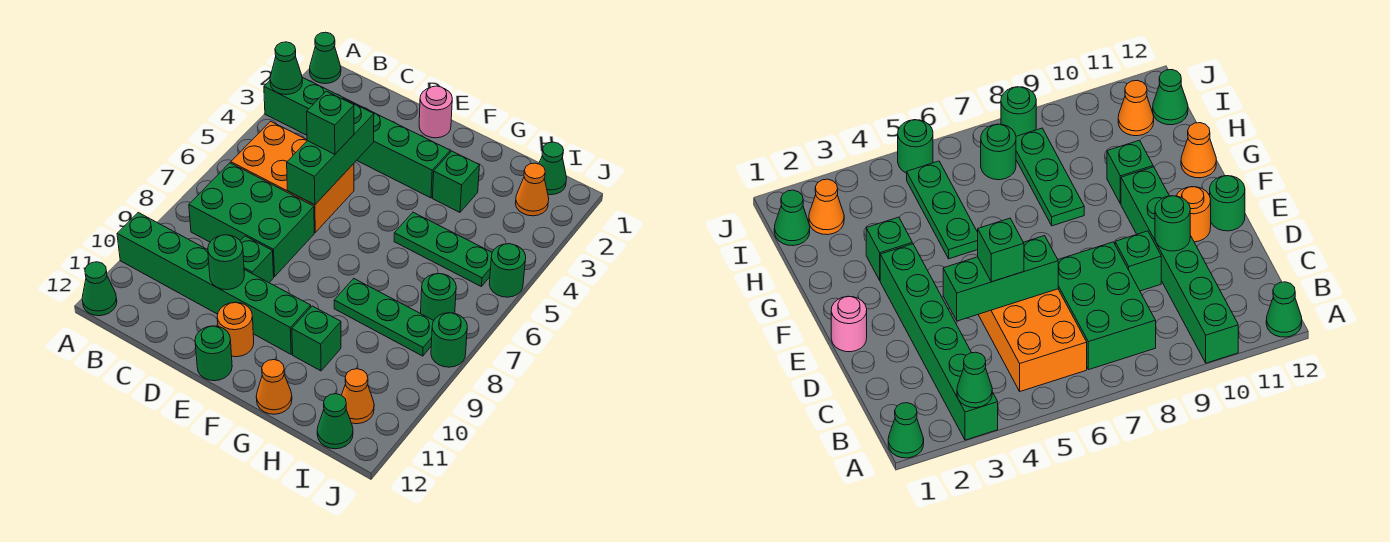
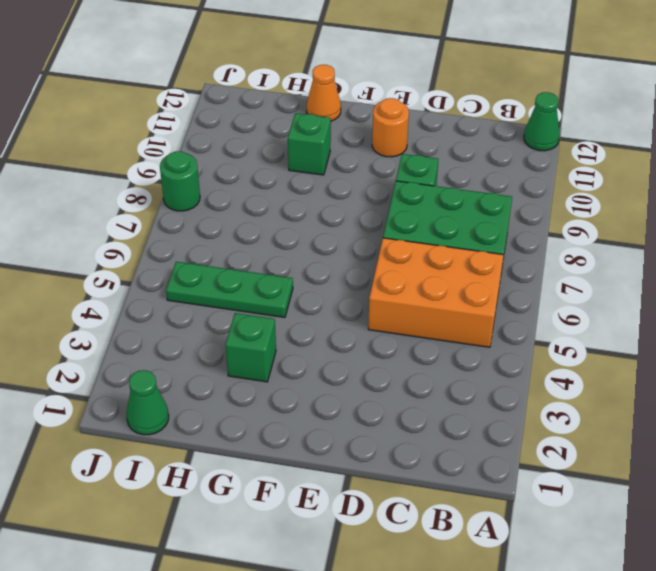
none -> green 1x1 cone [310,32,341,84]
none -> green 1x6 brick [264,77,450,198]
none -> green 1x6 brick [117,213,311,354]

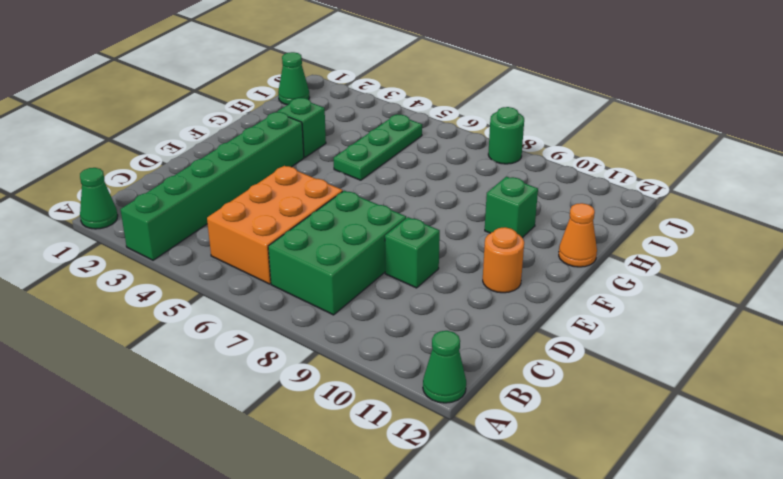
none -> green 1x6 brick [117,213,311,354]
none -> pink 1x1 round brick [419,86,452,138]
none -> green 1x1 round brick [195,326,232,381]

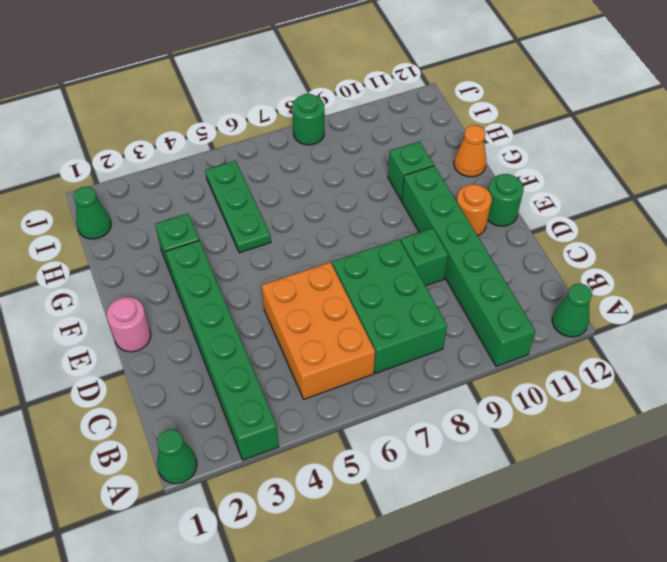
none -> green 1x3 plate [334,279,434,356]
none -> orange 1x1 cone [515,163,549,216]
none -> green 1x1 round brick [421,274,456,320]

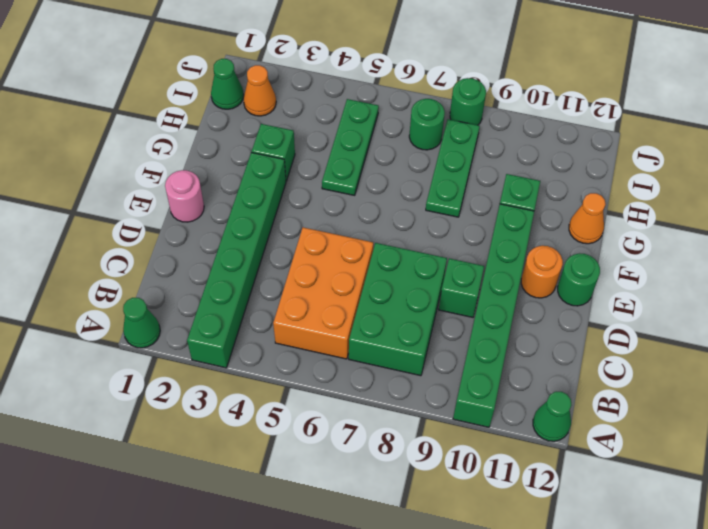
none -> orange 1x1 cone [342,369,374,424]
none -> green 1x1 cone [317,394,353,449]
none -> green 1x1 round brick [489,244,526,297]

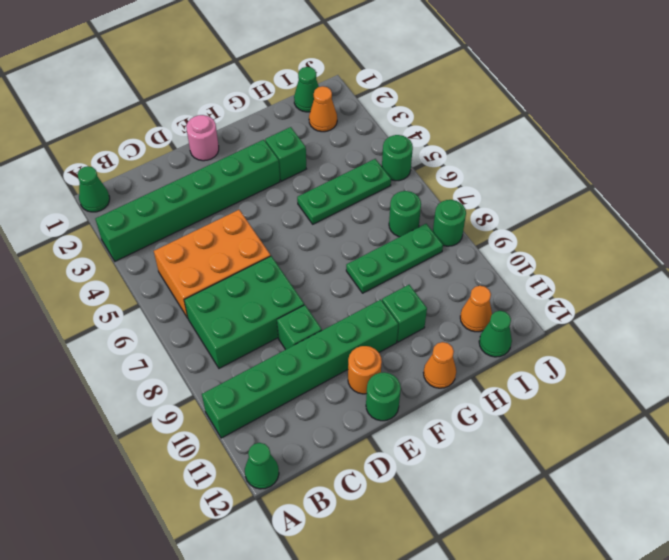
none -> green 1x1 cone [270,42,302,95]
none -> green 1x3 brick [287,100,374,205]
none -> green 1x1 round brick [208,235,244,290]

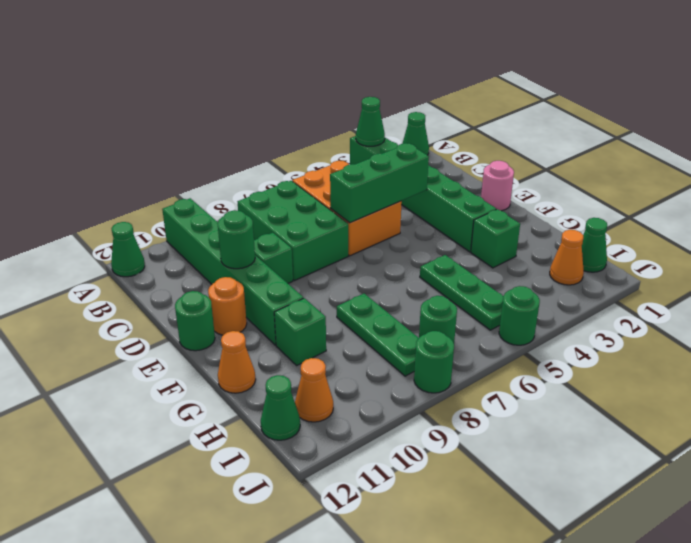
none -> green 1x1 brick [307,91,354,154]

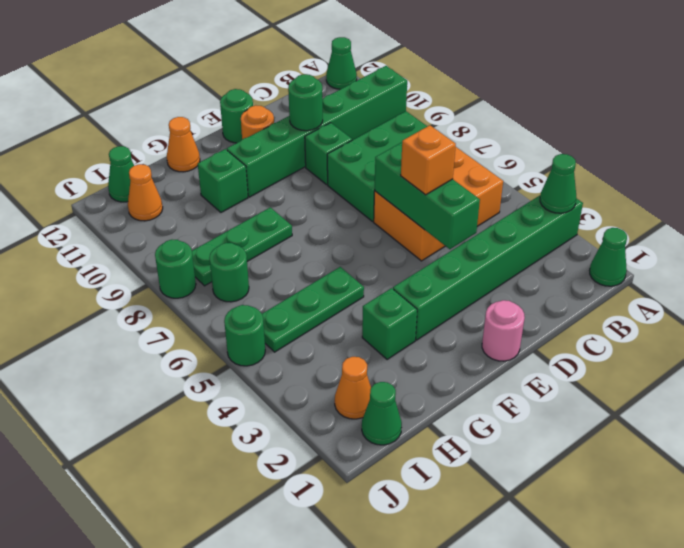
orange 1x1 brick [401,125,456,195] -> green 1x1 brick [307,91,354,154]

